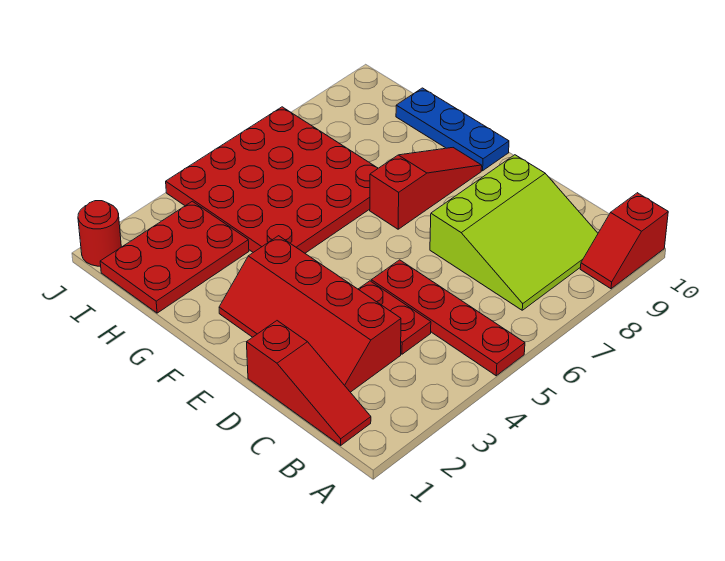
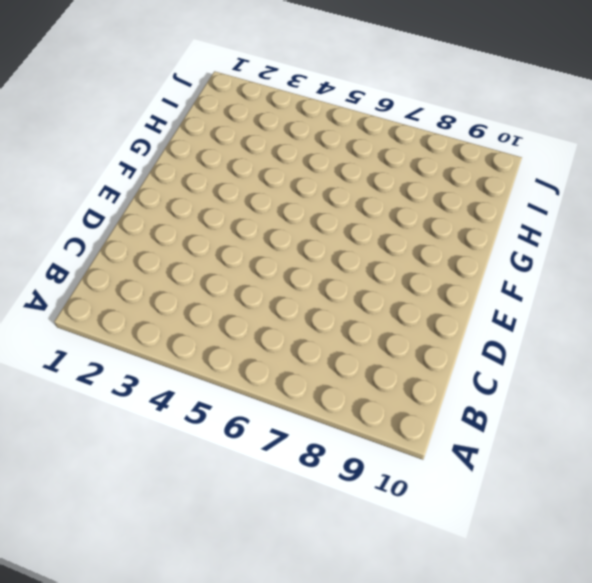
none -> red 1x4 plate [371,260,525,376]
none -> red 1x2 slope [580,193,668,289]

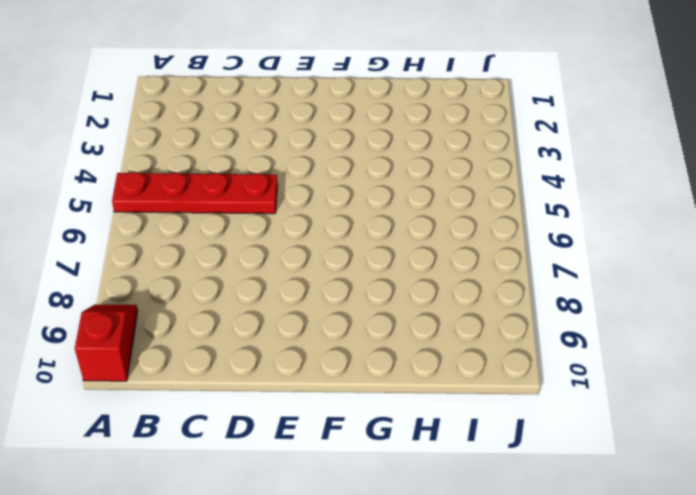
none -> red 1x3 slope [247,321,371,445]
none -> lime 3x3 slope [430,155,598,310]

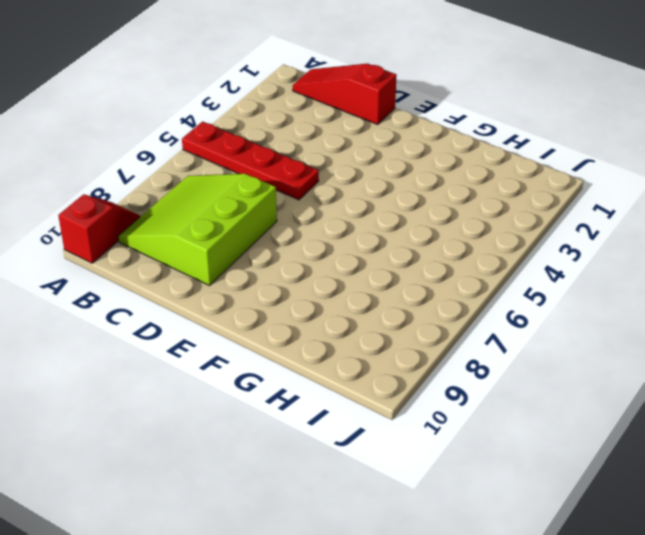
none -> red 2x4 slope [219,236,401,392]
none -> red 1x2 plate [358,281,431,354]

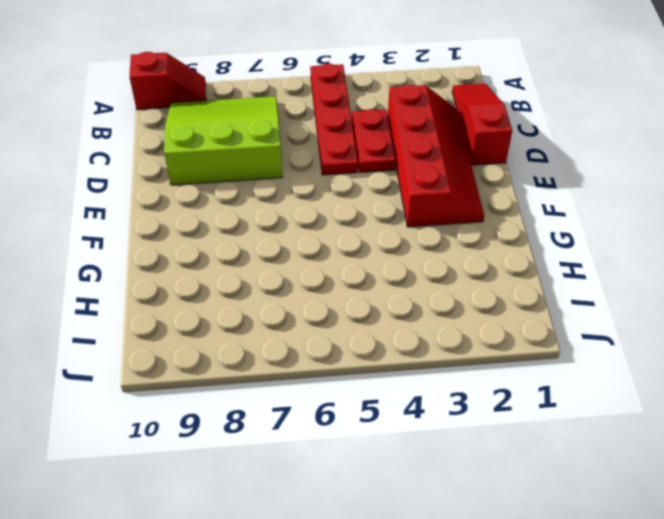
none -> red 1x3 slope [370,148,482,229]
none -> blue 1x3 plate [396,88,509,171]

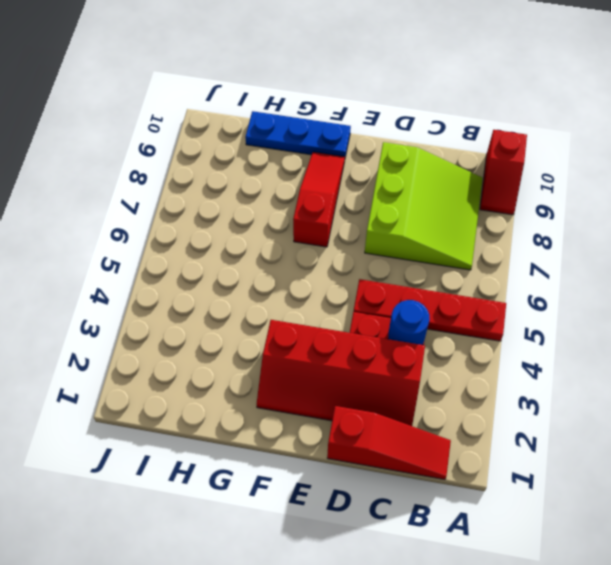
blue 1x1 round brick [388,300,430,345] -> none
none -> red 4x4 plate [166,107,378,253]
none -> red 2x3 plate [100,201,249,313]

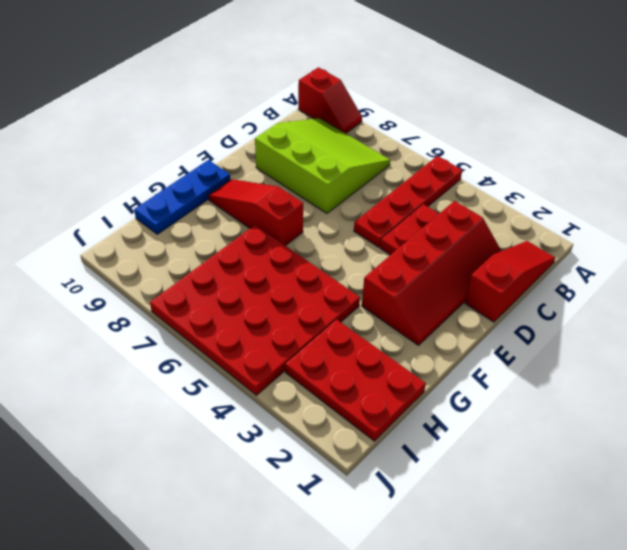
none -> red 1x1 round brick [78,201,121,266]

